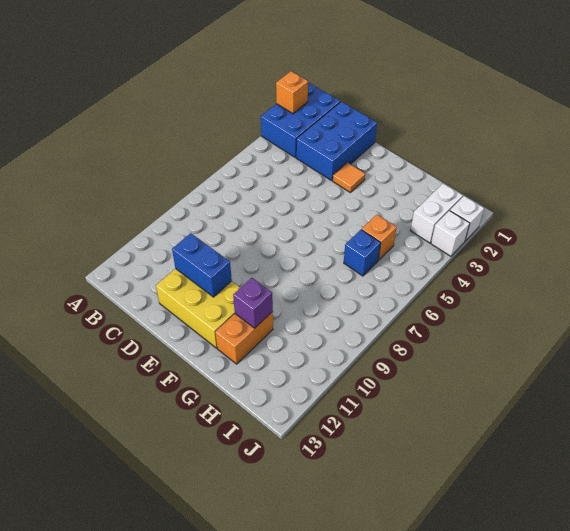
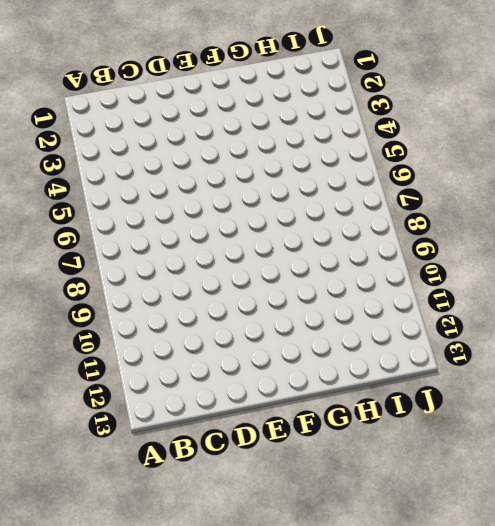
none -> blue 2x3 brick [261,82,340,157]
none -> blue 2x3 brick [296,102,377,181]
none -> yellow 2x3 brick [156,269,240,348]

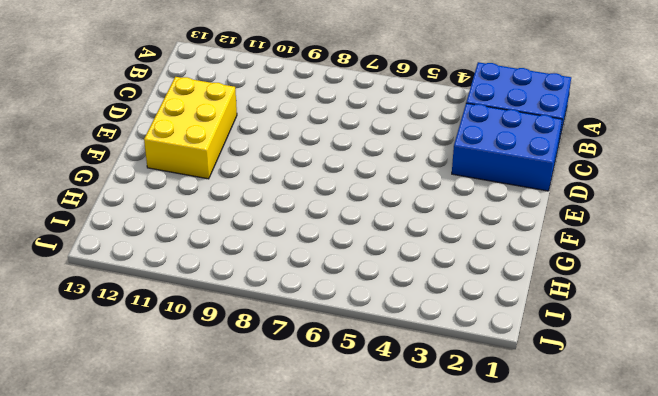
none -> orange 1x1 tile [333,163,365,192]
none -> orange 1x2 brick [215,312,273,364]
none -> orange 1x1 brick [362,215,397,260]

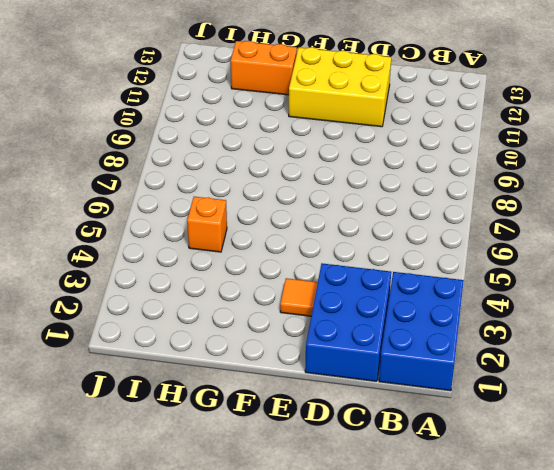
orange 1x2 brick [231,41,297,95] -> orange 1x2 brick turned to [215,312,273,364]
none -> blue 1x1 brick [344,230,381,276]
none -> white 1x2 brick [410,184,463,243]
none -> white 1x1 brick [450,196,484,241]

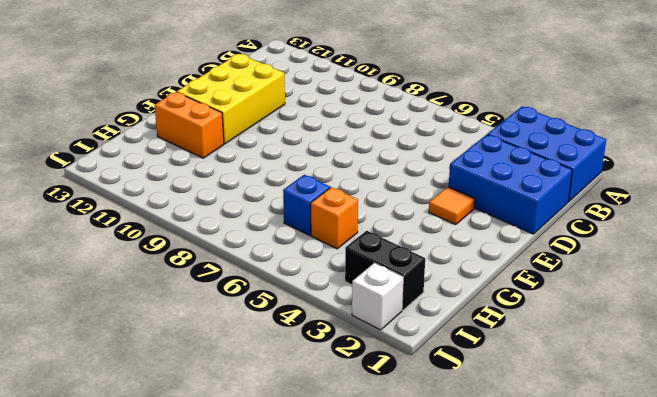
black 1x2 brick [345,231,425,310] -> white 1x2 brick [410,184,463,243]
none -> white 1x1 brick [431,211,470,256]
none -> orange 1x1 brick [276,71,308,114]
none -> blue 1x2 brick [172,233,232,297]

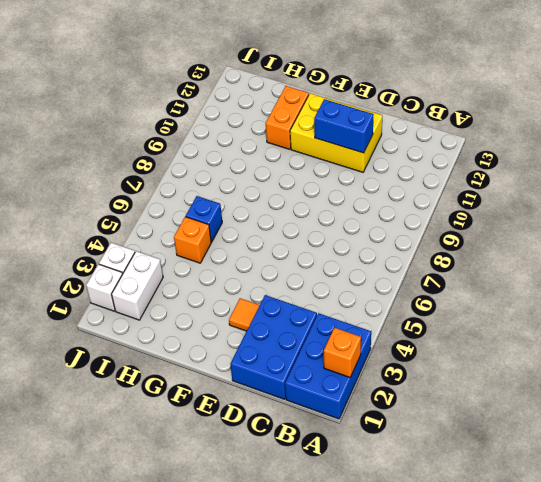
none -> purple 1x1 brick [233,278,273,328]

